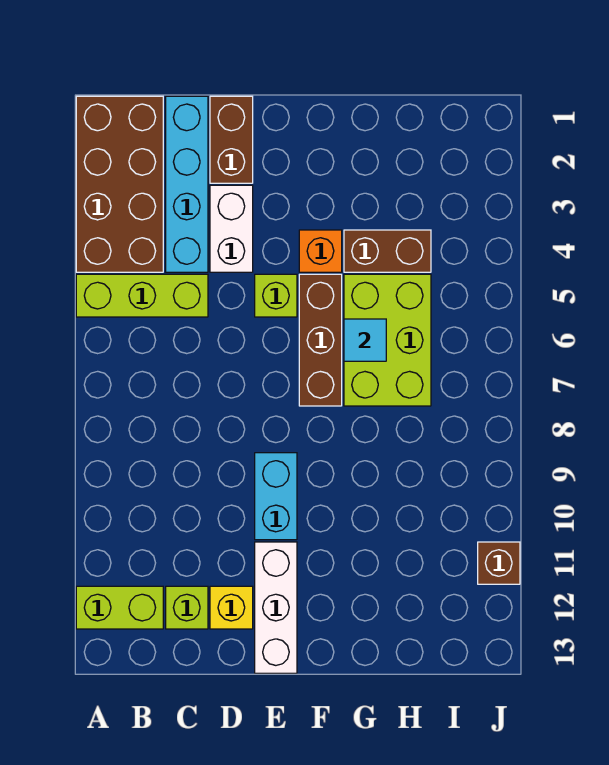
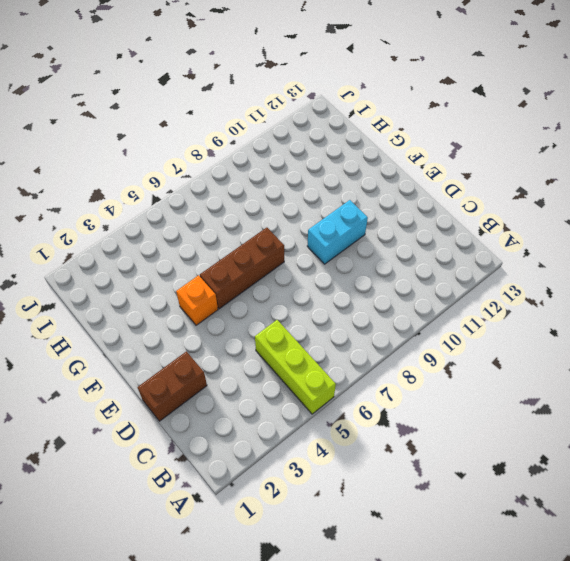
none -> brown 2x4 brick [76,96,163,272]
none -> lime 1x2 brick [76,586,163,629]
none -> cyan 1x4 brick [166,96,208,272]

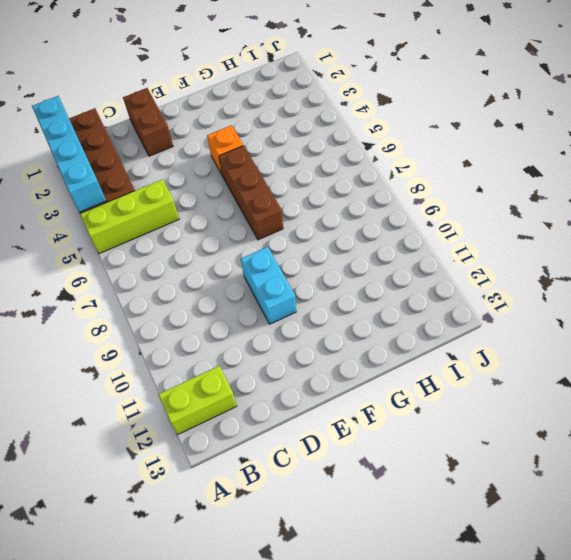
cyan 1x4 brick [32,96,106,212] -> cyan 1x4 brick moved to [166,96,208,272]
none -> lime 1x1 brick [166,586,208,629]
none -> white 1x2 brick [210,185,253,272]
none -> yellow 1x1 brick [210,586,253,629]

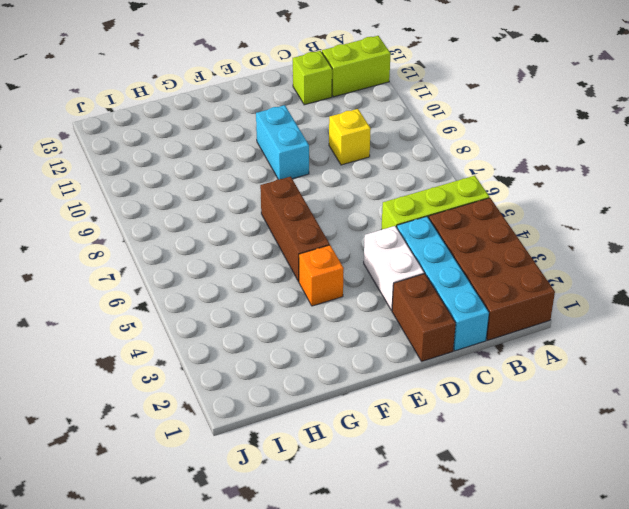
yellow 1x1 brick [329,109,371,165] -> yellow 1x1 brick moved to [210,586,253,629]
none -> lime 1x1 brick [255,274,297,317]
none -> white 1x3 brick [255,542,297,673]
none -> brown 1x2 brick [344,230,431,272]

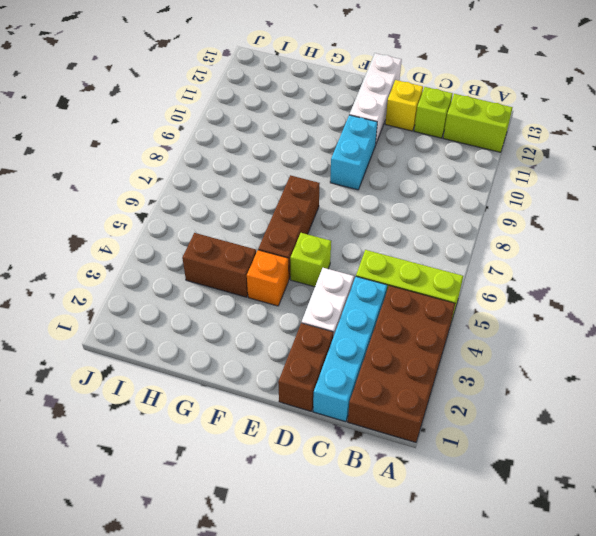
none -> lime 2x3 brick [344,274,431,406]
none -> brown 1x1 brick [478,542,520,584]
none -> cyan 1x1 tile [344,319,386,361]

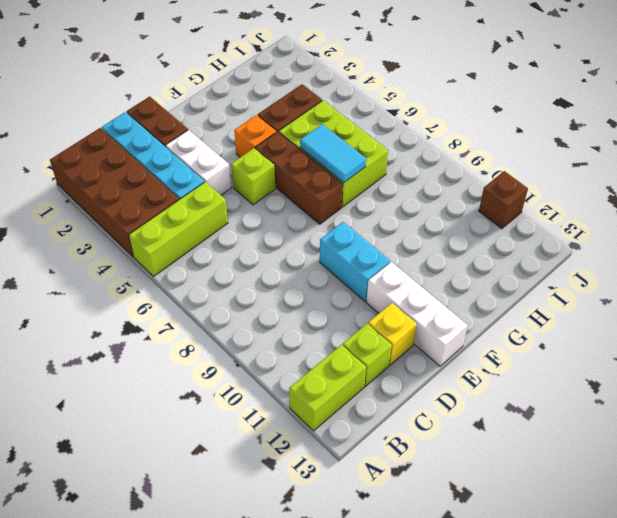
cyan 1x2 tile [300,124,366,183] -> cyan 1x1 tile [344,319,386,361]

